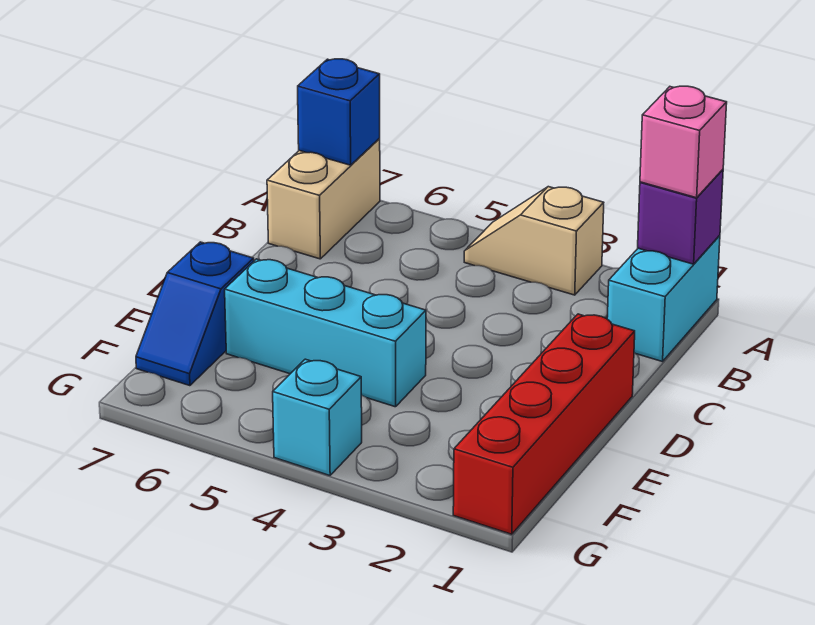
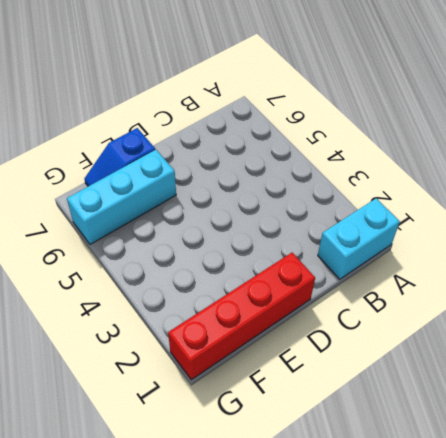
cyan 1x3 brick [67,150,176,244] -> cyan 1x3 brick turned to [225,259,426,407]
none -> tan 1x2 slope [464,187,604,295]
none -> tan 1x2 brick [267,139,380,259]

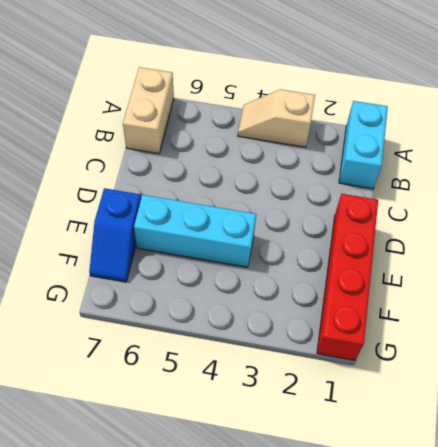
none -> cyan 1x1 brick [273,359,362,475]
none -> purple 1x1 brick [638,170,723,264]

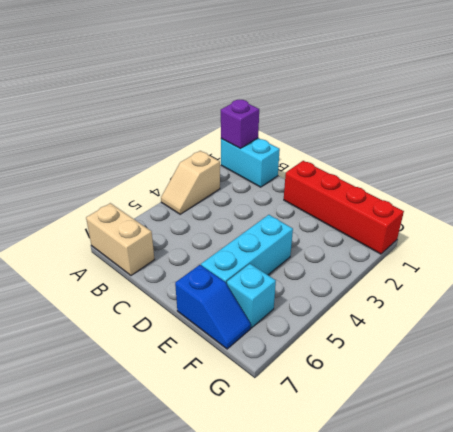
cyan 1x1 brick [227,264,276,328] -> cyan 1x1 brick moved to [273,359,362,475]
none -> blue 1x1 brick [298,59,380,165]
none -> pink 1x1 brick [640,86,727,198]

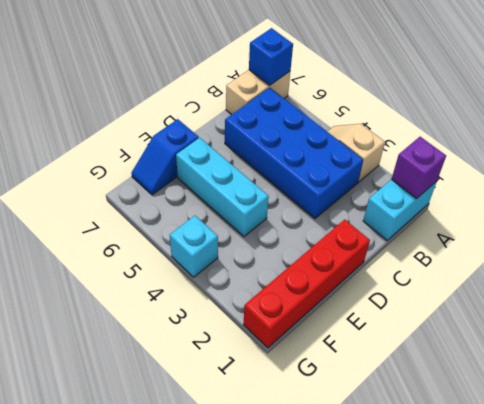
blue 2x4 brick [225,87,363,219] -> none
none -> pink 1x1 brick [640,86,727,198]

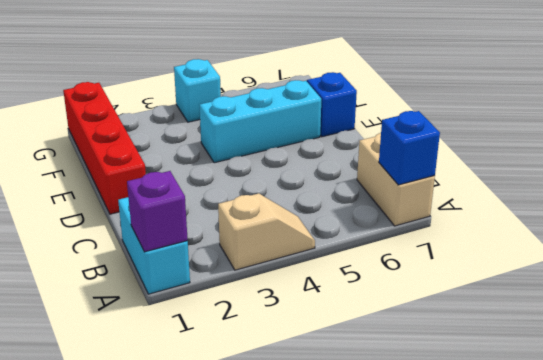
none -> pink 1x1 brick [640,86,727,198]

